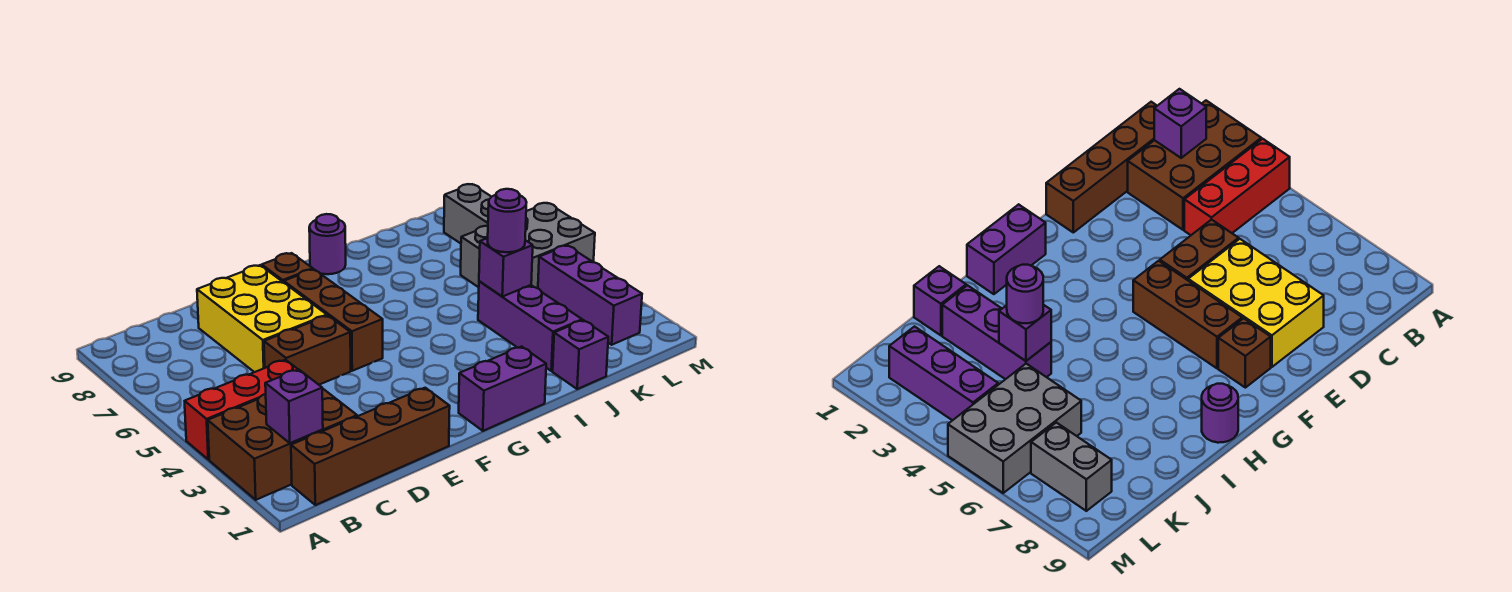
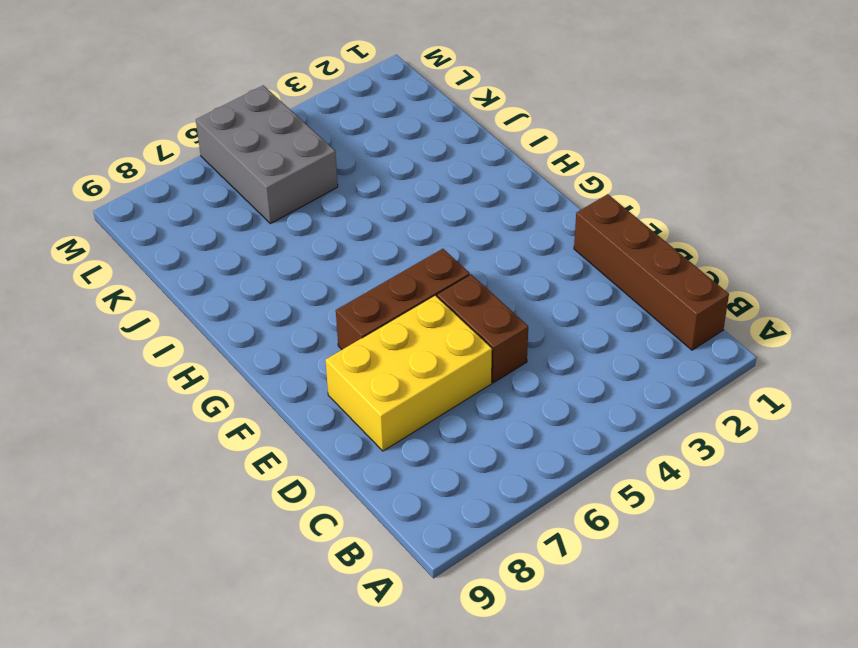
none -> brown 2x3 brick [208,388,357,500]
none -> red 1x3 brick [185,360,298,460]
none -> brown 1x1 brick [262,253,313,282]

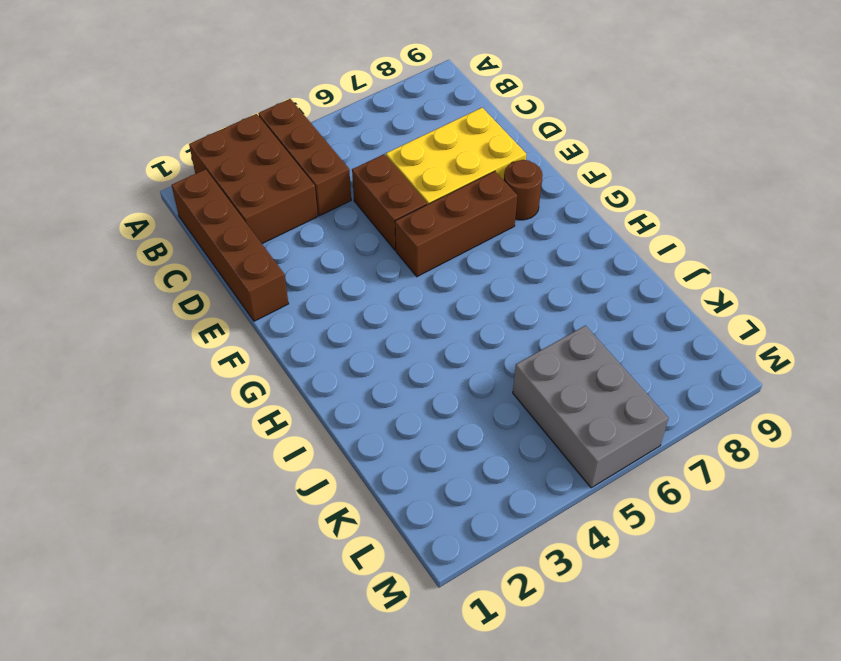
brown 1x3 brick [258,99,351,216] -> red 1x3 brick [185,360,298,460]
brown 1x1 round brick [504,160,542,220] -> brown 1x1 brick [262,253,313,282]
none -> purple 1x2 brick [459,347,546,431]
none -> purple 1x1 round brick [309,214,346,274]
none -> purple 1x1 brick [553,320,608,389]

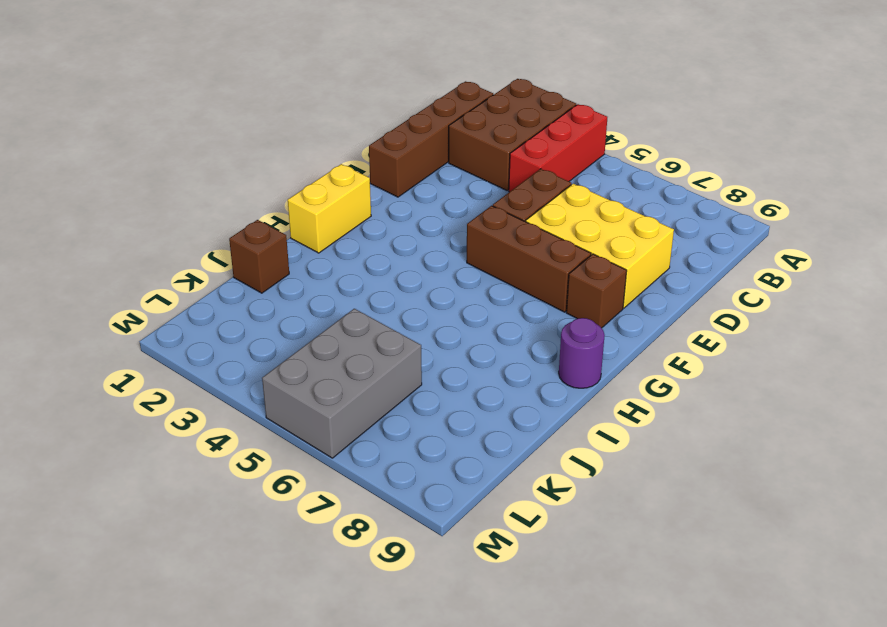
yellow 1x2 brick [288,164,371,253] -> purple 1x2 brick [459,347,546,431]
brown 1x1 brick [229,220,289,293] -> purple 1x1 brick [553,320,608,389]
none -> purple 1x3 brick [478,281,582,371]
none -> purple 1x3 brick [538,246,642,345]
none -> grey 1x2 brick [444,184,491,243]

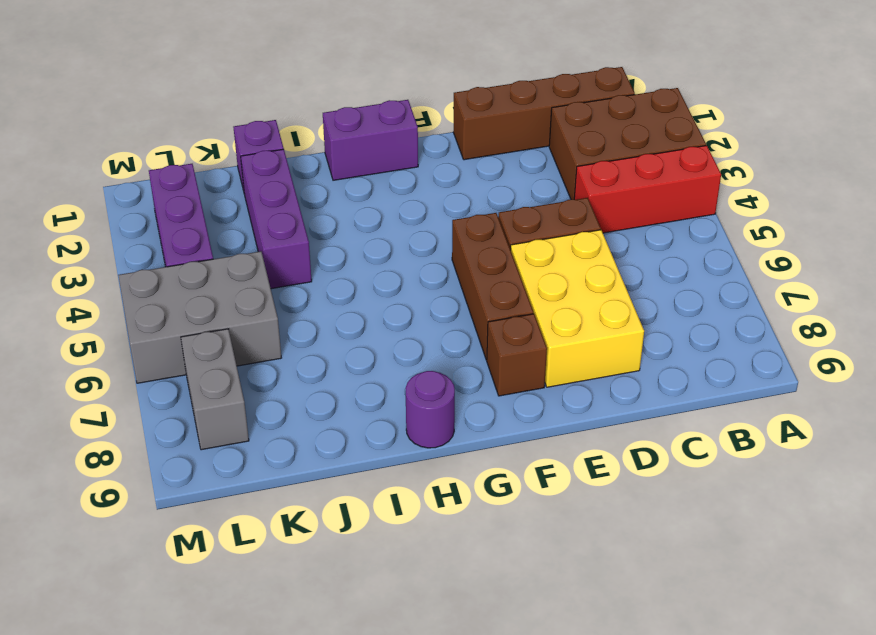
none -> purple 1x1 brick [265,369,323,443]
none -> purple 1x1 brick [479,238,533,297]
none -> purple 1x1 round brick [488,189,527,252]

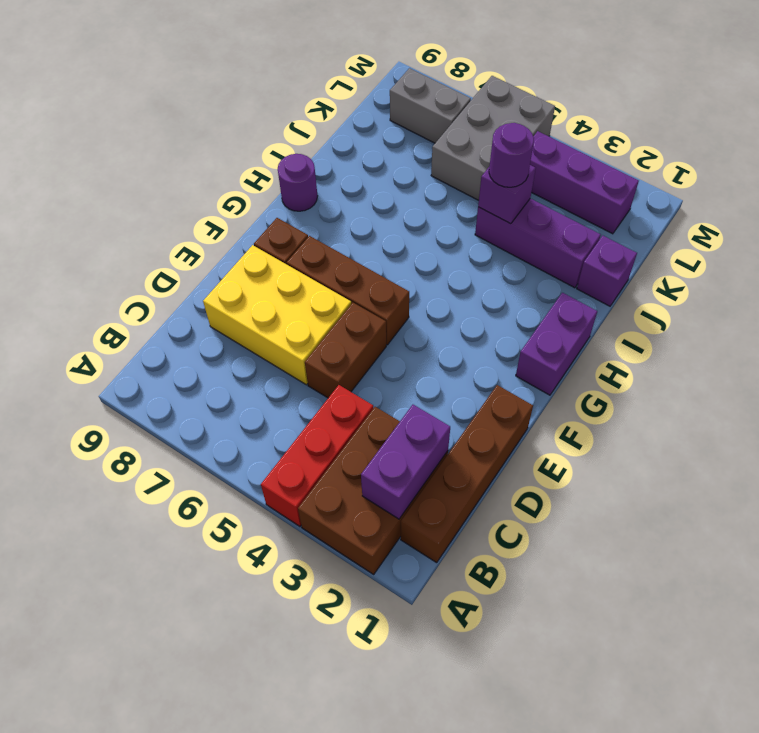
purple 1x2 brick [361,405,450,519] -> purple 1x1 brick [265,369,323,443]

